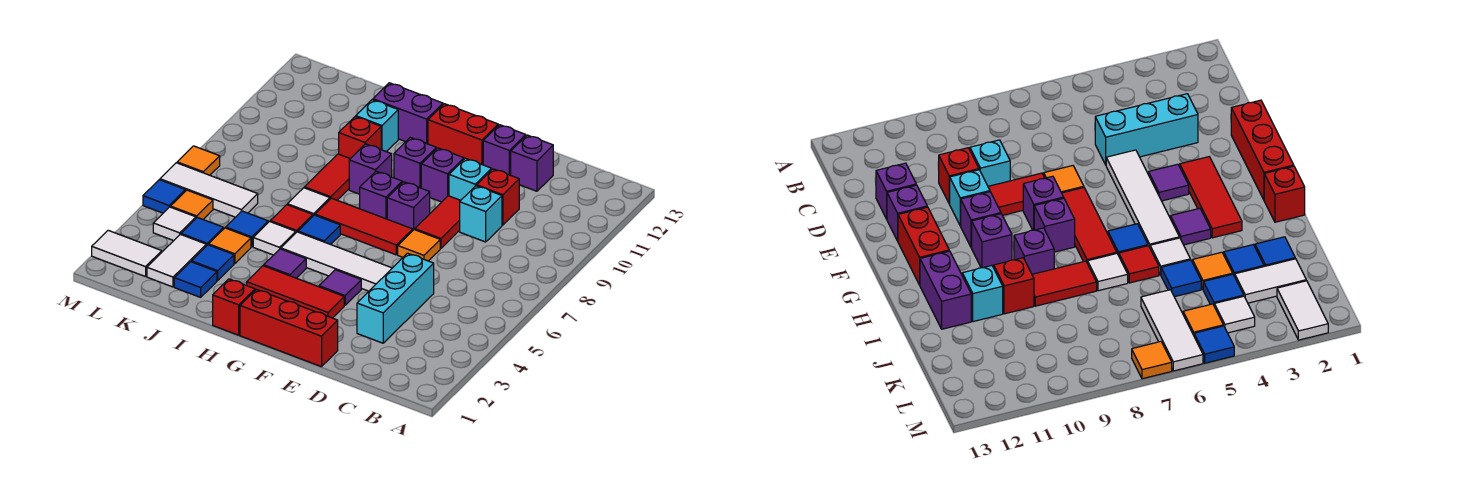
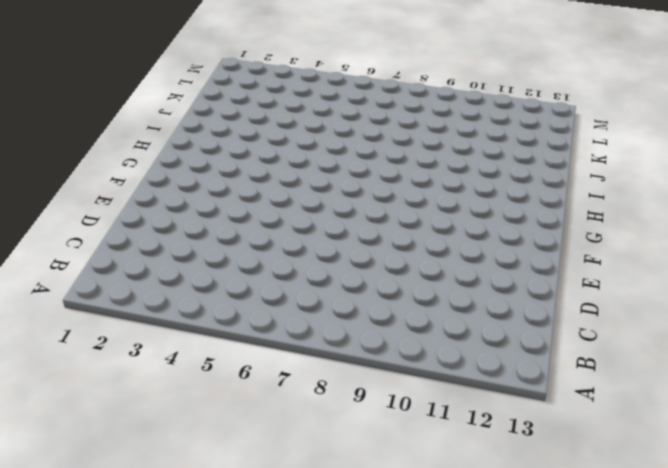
none -> cyan 1x3 brick [357,253,434,343]
none -> cyan 1x1 brick [460,186,502,242]
none -> red 1x1 brick [477,169,519,225]
none -> purple 1x1 brick [511,135,553,191]

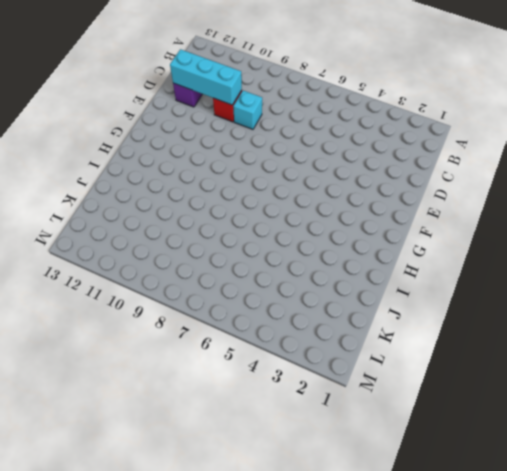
cyan 1x3 brick [170,49,242,105] -> cyan 1x3 brick moved to [357,253,434,343]
none -> red 1x3 brick [240,290,338,367]
none -> white 1x4 tile [281,232,392,291]
none -> orange 1x1 tile [398,230,440,261]
none -> red 1x2 tile [415,196,461,248]

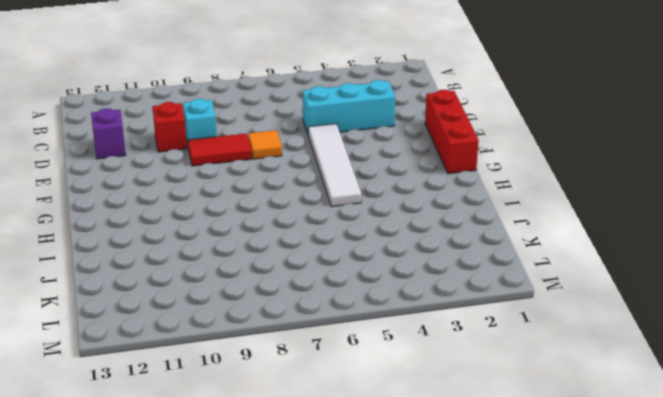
none -> cyan 1x1 brick [449,158,492,200]
none -> purple 1x1 brick [483,125,526,175]
none -> red 1x3 tile [247,266,344,318]
none -> purple 1x1 tile [319,270,361,305]

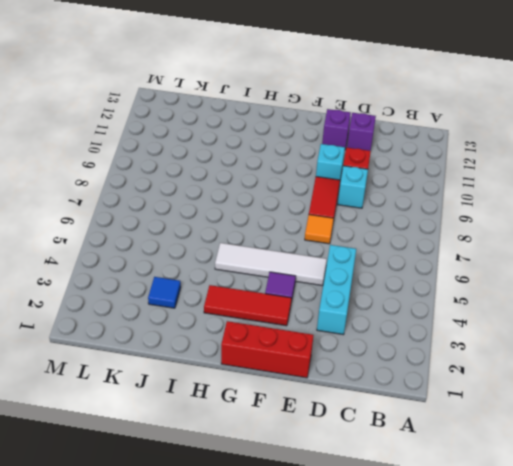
none -> red 1x3 tile [315,198,413,255]
none -> purple 1x1 brick [387,182,430,230]
none -> purple 1x1 brick [421,148,464,202]
none -> red 1x2 brick [428,104,498,165]

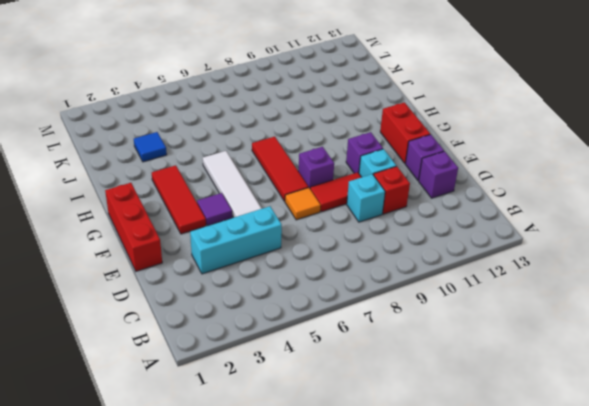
none -> purple 1x1 brick [359,171,402,219]
none -> purple 1x1 brick [394,138,436,188]
none -> red 1x1 brick [213,279,255,335]
none -> purple 1x1 tile [264,249,306,278]

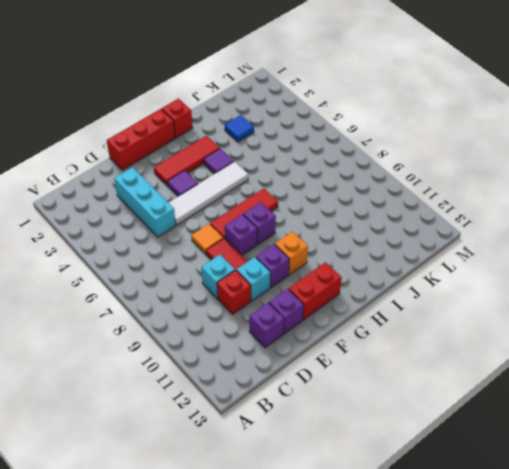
orange 1x1 brick [275,232,308,275] -> purple 1x1 brick [394,138,436,188]
none -> blue 1x1 tile [298,215,340,245]
none -> purple 1x1 brick [349,144,392,194]
none -> purple 1x2 brick [373,83,443,144]
none -> white 1x1 tile [253,222,296,255]

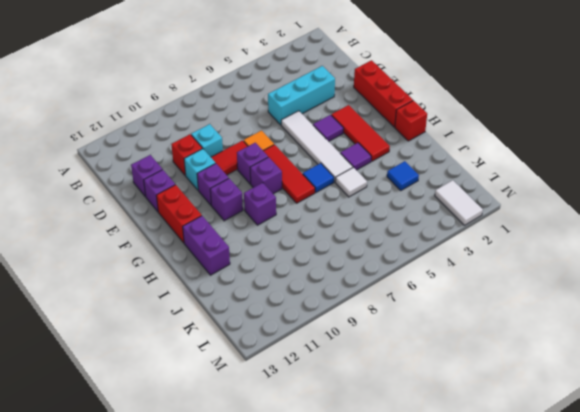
none -> red 1x1 tile [270,205,313,232]
none -> white 1x1 tile [287,188,330,216]
none -> red 1x2 tile [305,154,350,200]
none -> red 1x1 brick [339,117,381,159]

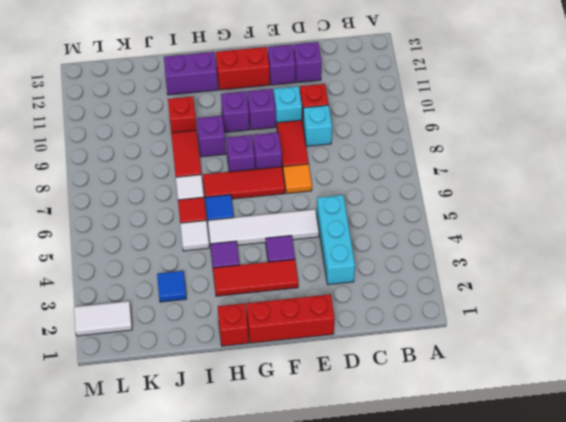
none -> cyan 1x1 brick [356,100,398,152]
none -> blue 1x1 tile [174,262,217,297]
none -> orange 1x1 tile [209,228,251,264]
none -> blue 1x1 tile [226,211,268,247]

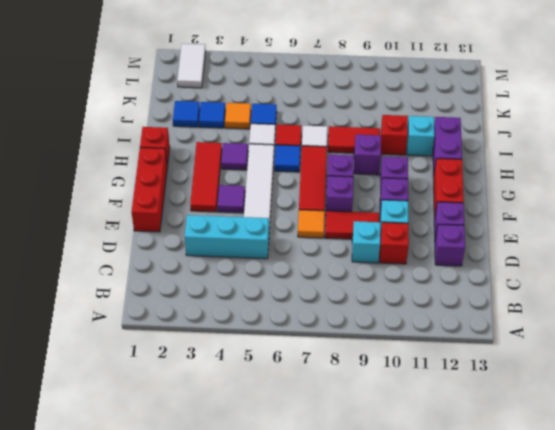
none -> white 1x2 tile [147,234,206,287]
none -> blue 1x1 tile [181,218,224,246]
none -> white 1x3 tile [160,163,258,217]
none -> white 1x1 tile [153,207,196,241]

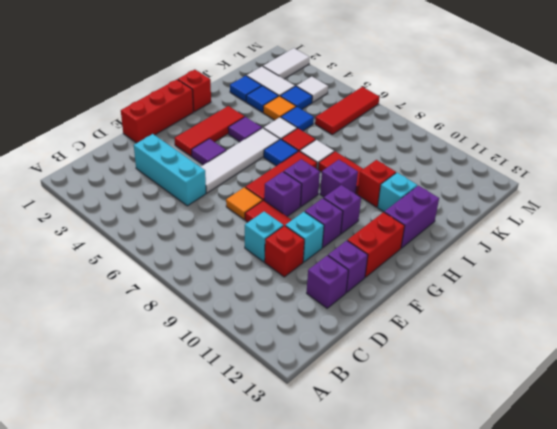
red 1x3 tile [315,87,379,134] -> white 1x3 tile [160,163,258,217]
none -> orange 1x1 tile [171,190,213,219]
none -> blue 1x1 tile [143,180,185,213]
none -> orange 1x1 tile [177,146,220,175]

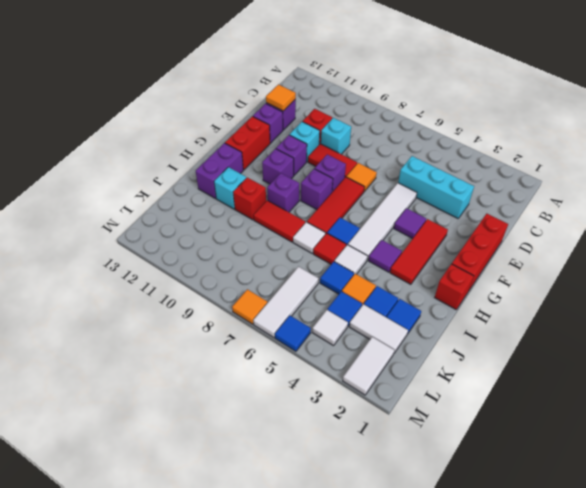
orange 1x1 tile [266,85,296,111] -> orange 1x1 tile moved to [171,190,213,219]

